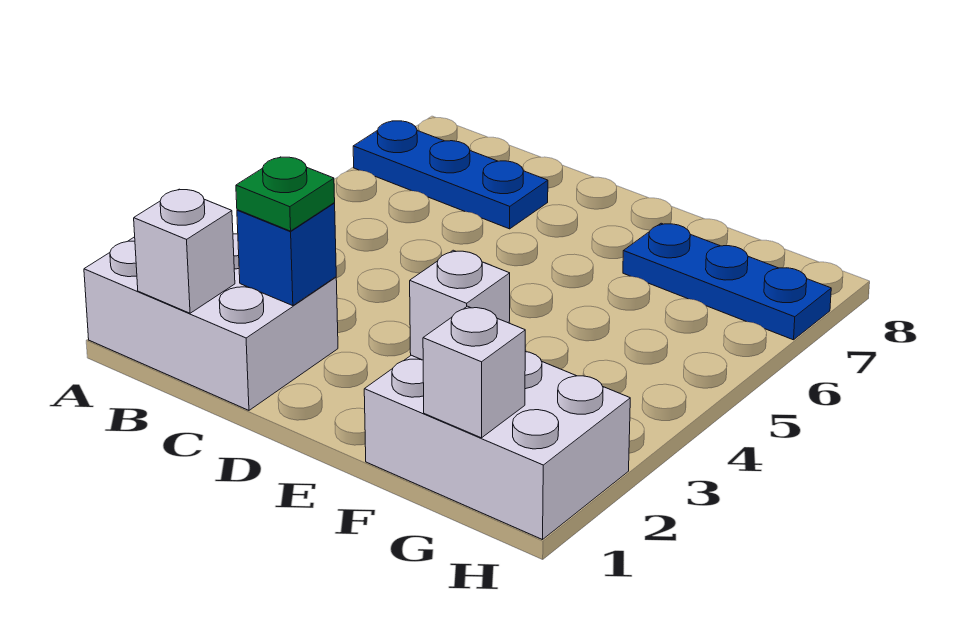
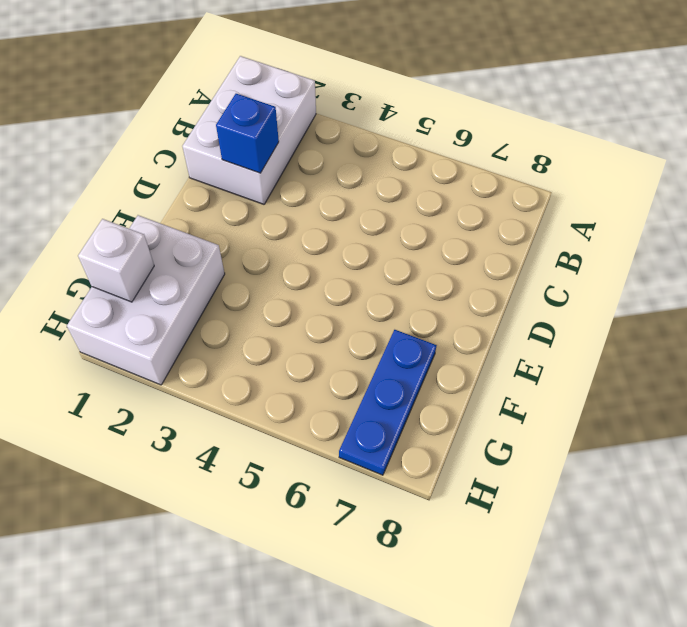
none -> blue 1x3 plate [353,121,548,229]
none -> white 1x1 brick [134,189,235,313]

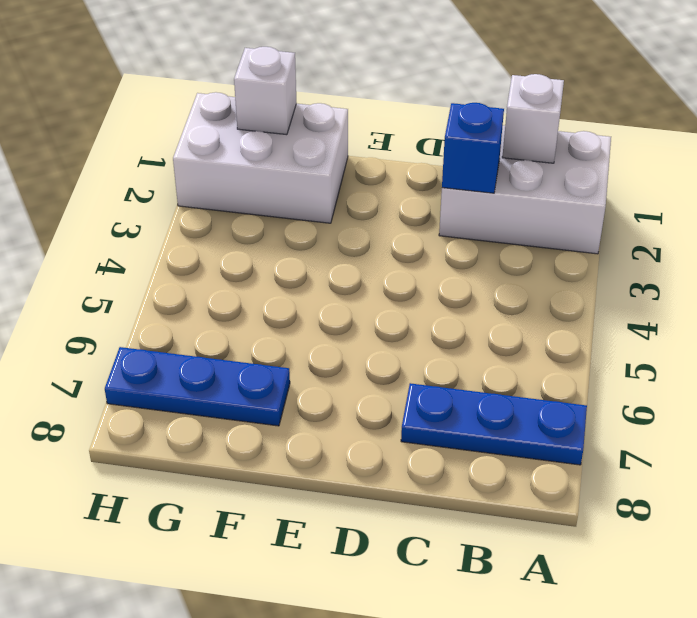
none -> white 1x1 brick [410,250,510,360]
none -> green 1x1 plate [236,157,335,231]

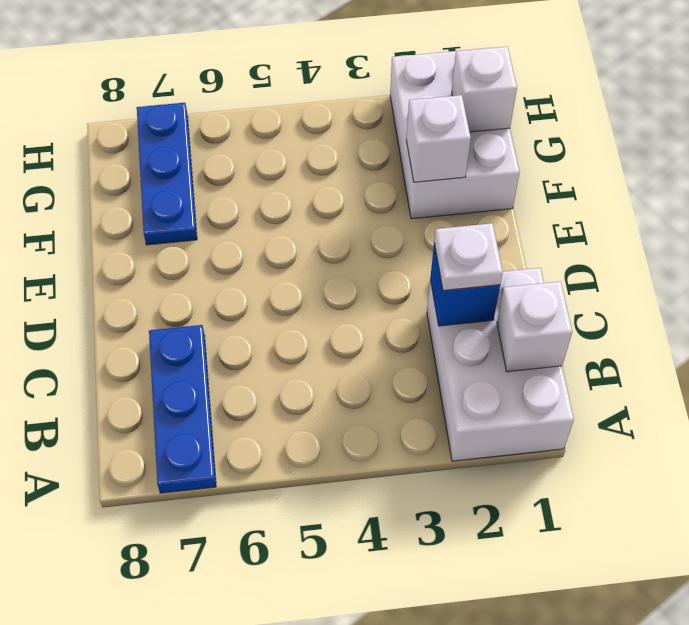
white 1x1 plate [434,223,503,290] -> green 1x1 plate [236,157,335,231]

